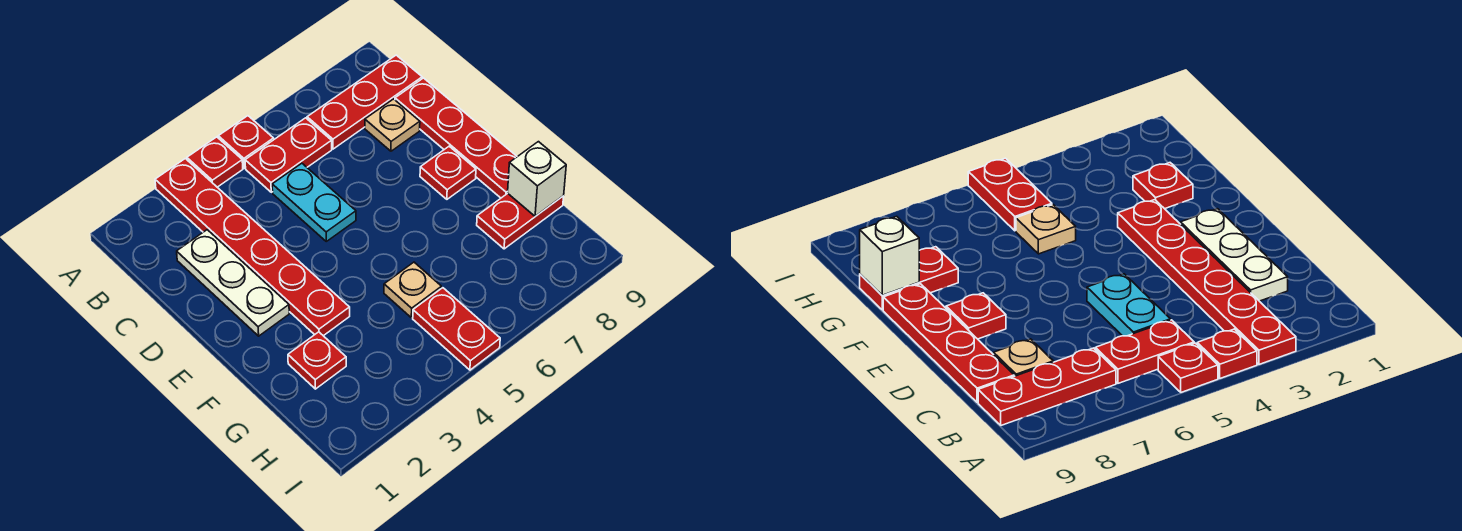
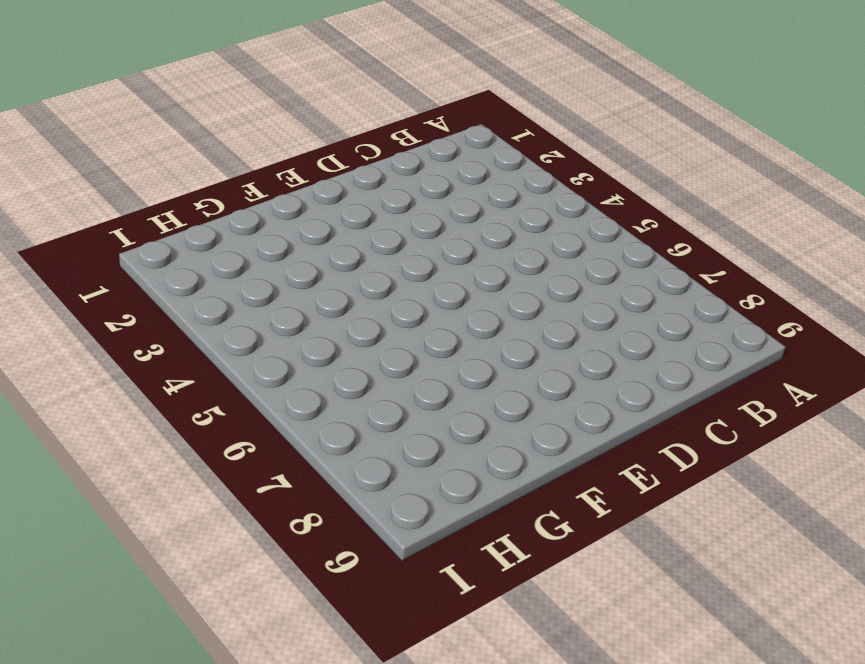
none -> red 1x6 plate [155,159,350,336]
none -> red 1x1 plate [187,137,243,187]
none -> red 1x1 plate [218,116,274,168]

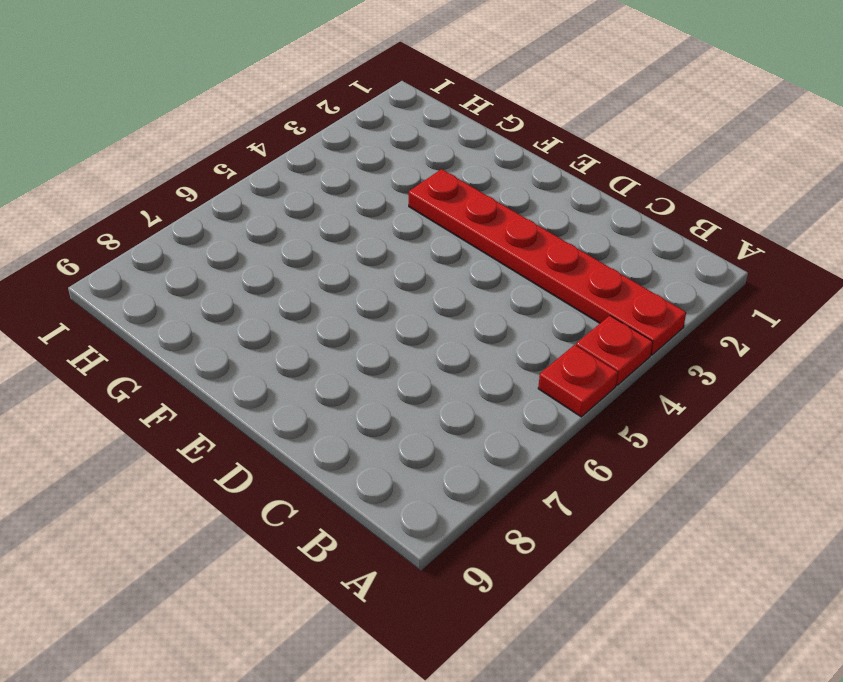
none -> red 1x2 plate [245,118,332,192]
none -> red 1x3 plate [307,55,422,149]
none -> white 1x3 plate [177,230,289,336]

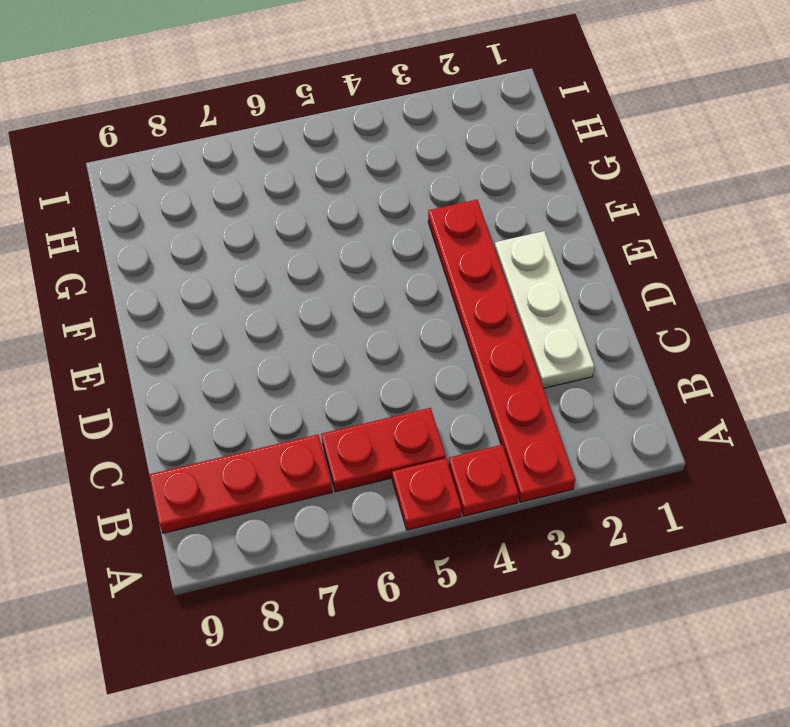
none -> cyan 1x2 plate [272,163,356,241]
none -> tan 1x1 plate [365,99,420,151]
none -> red 1x4 plate [395,78,517,198]

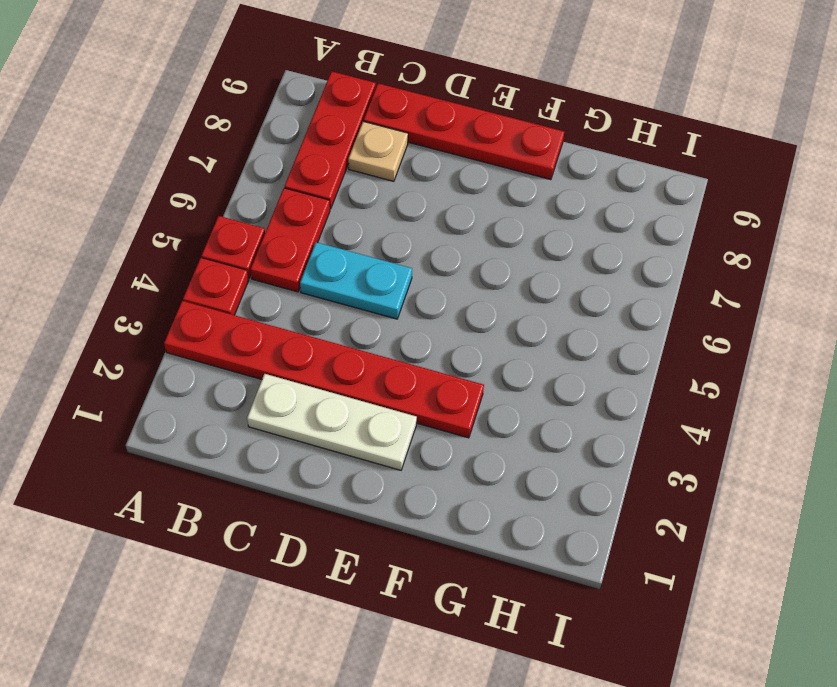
none -> red 1x1 plate [420,146,476,199]
none -> red 1x1 plate [288,332,346,389]
none -> tan 1x1 plate [384,262,441,318]

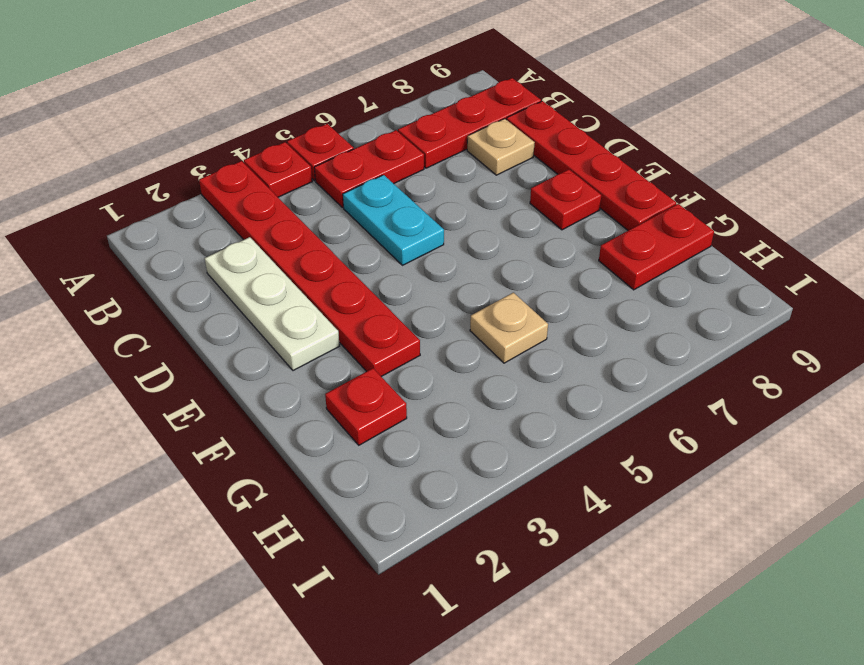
none -> red 1x2 plate [413,288,500,370]
none -> white 1x1 brick [508,142,566,216]

